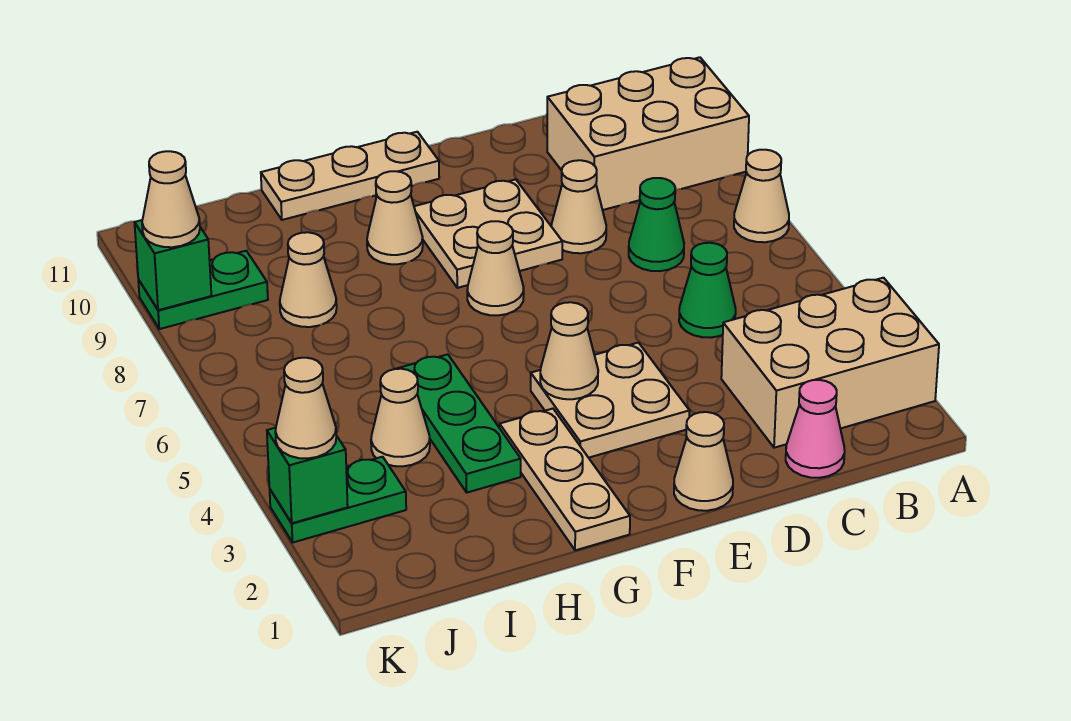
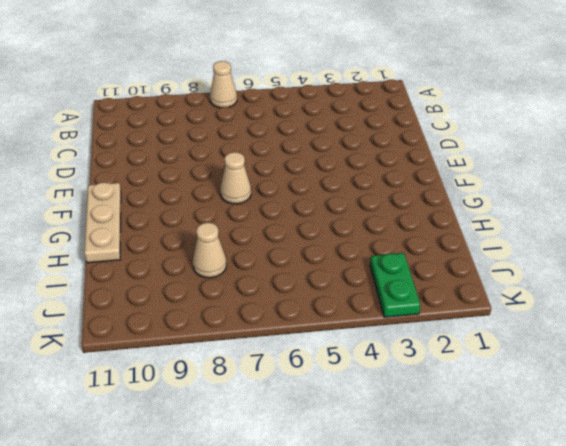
none -> tan 2x3 brick [721,278,939,448]
none -> tan 2x3 brick [547,57,749,210]
none -> pink 1x1 cone [786,380,845,478]

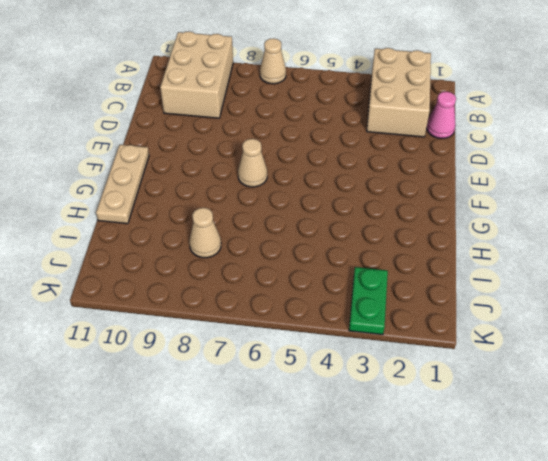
none -> green 1x1 cone [679,243,736,338]
none -> green 1x1 cone [629,178,684,271]
none -> tan 1x1 cone [551,160,606,253]

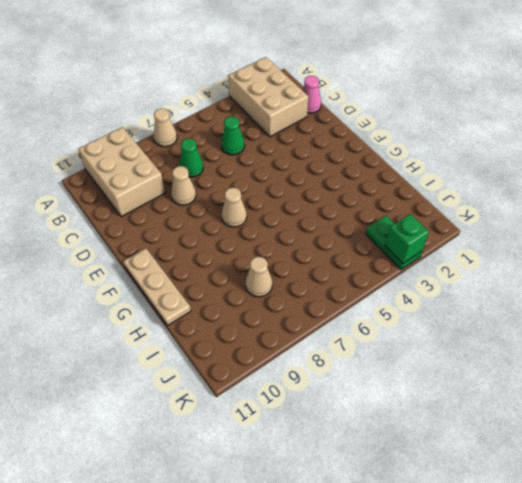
none -> tan 1x1 cone [674,412,733,511]
none -> tan 2x2 plate [531,343,690,458]
none -> tan 2x2 plate [414,179,562,288]

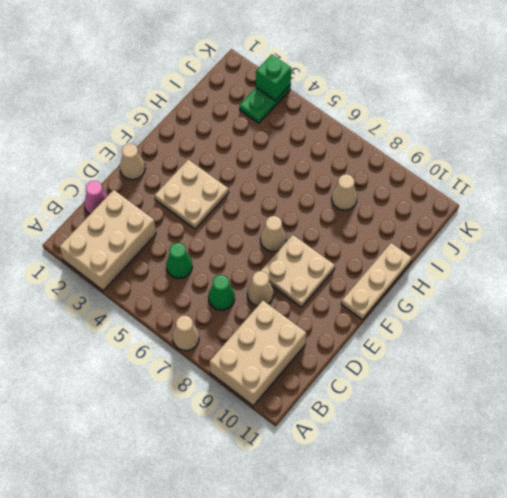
none -> tan 1x3 plate [500,409,630,550]
none -> tan 1x1 cone [367,171,423,264]
none -> green 1x3 plate [397,354,521,492]

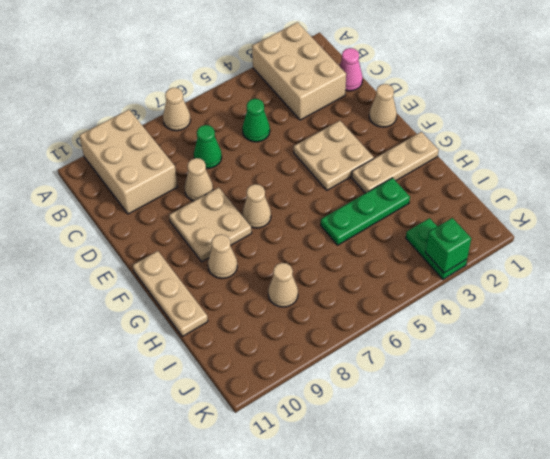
none -> tan 1x1 cone [371,369,430,466]
none -> green 1x2 plate [138,251,268,329]
none -> tan 1x1 cone [540,302,598,399]

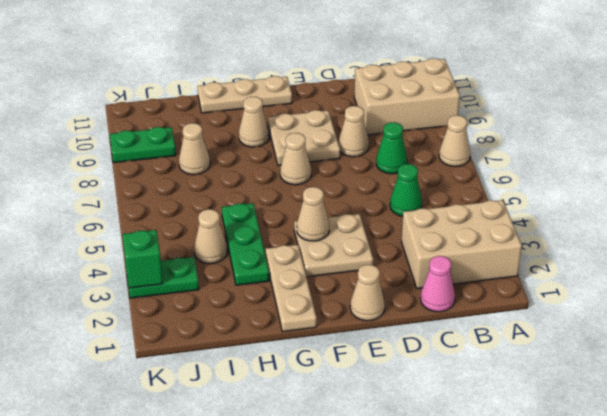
none -> green 1x1 brick [135,220,211,310]
none -> tan 1x1 cone [275,358,336,458]
none -> tan 1x1 cone [142,151,200,247]

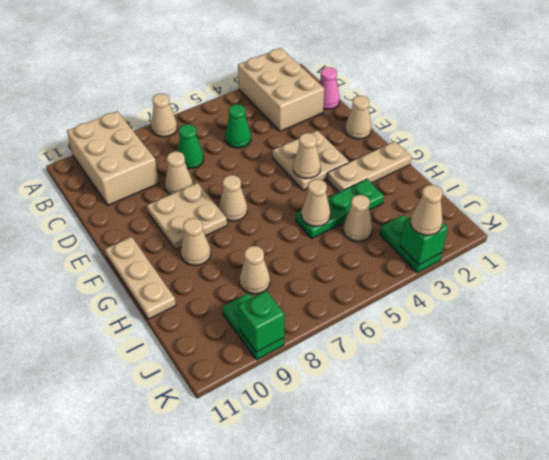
tan 1x1 cone [301,179,331,226] -> tan 1x1 cone moved to [142,151,200,247]

